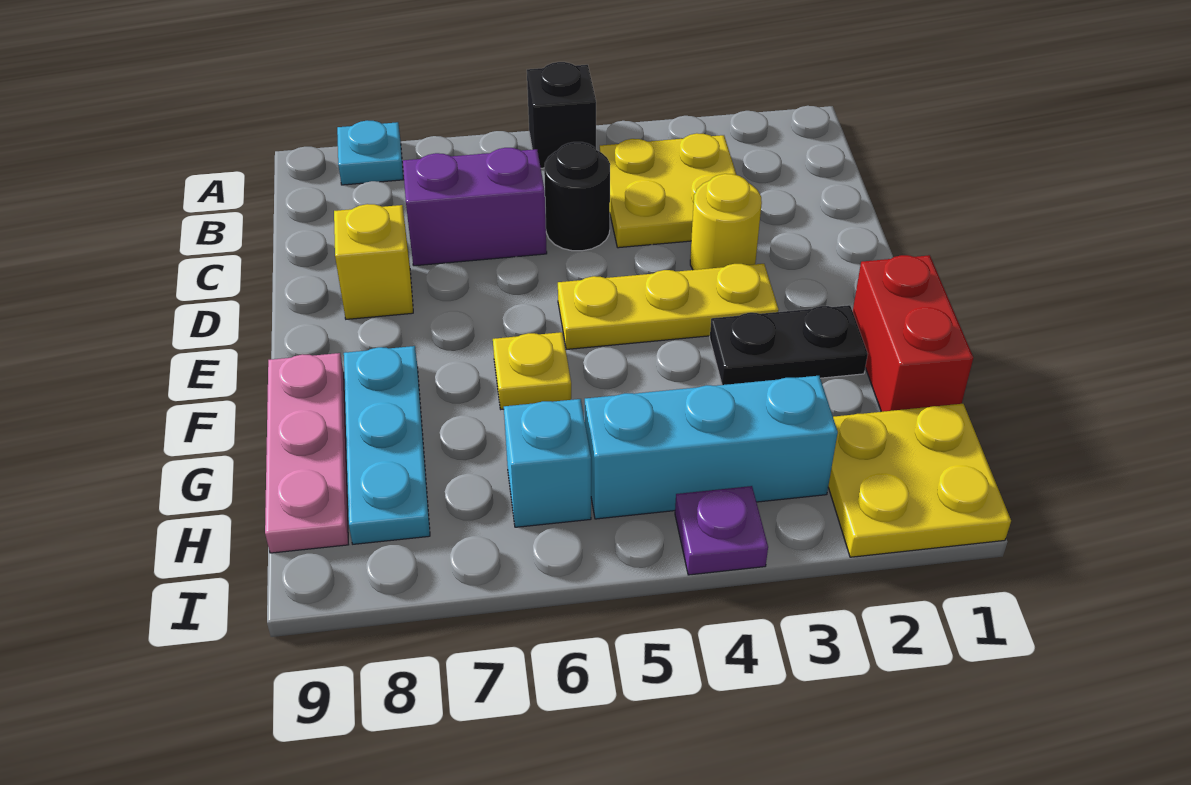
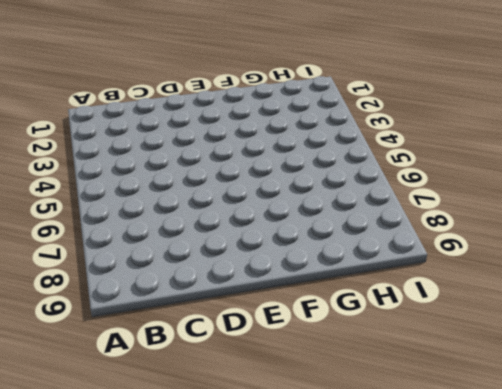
none -> black 1x1 brick [527,62,596,168]
none -> cyan 1x1 plate [337,120,403,185]
none -> yellow 2x2 plate [600,133,736,248]

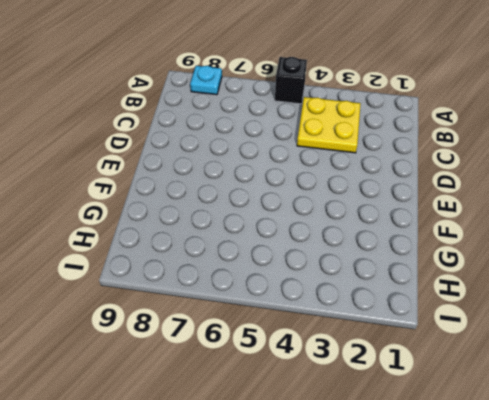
none -> black 1x1 round brick [544,142,610,251]
none -> purple 1x2 brick [403,148,547,266]
none -> yellow 1x1 round brick [690,174,762,270]

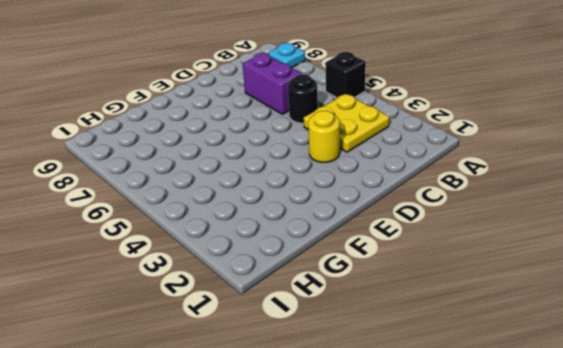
none -> yellow 1x1 brick [334,204,413,319]
none -> yellow 1x3 plate [558,264,779,349]
none -> red 1x2 brick [853,255,973,412]

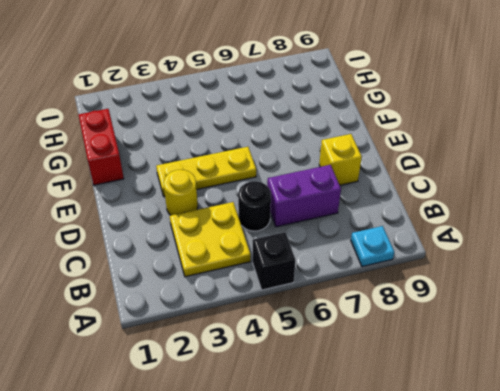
none -> black 1x2 plate [710,305,868,385]
none -> yellow 1x1 plate [493,332,571,409]
none -> cyan 1x3 plate [344,346,430,544]

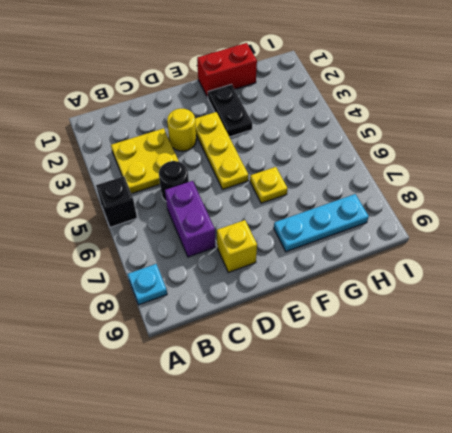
none -> pink 1x3 plate [265,353,348,553]
none -> yellow 2x2 plate [828,404,1011,557]
none -> cyan 1x3 brick [585,376,838,519]

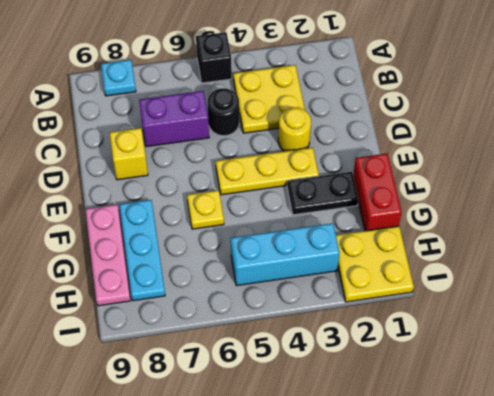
none -> cyan 1x1 brick [504,399,591,527]
none -> purple 1x1 plate [675,486,768,575]

